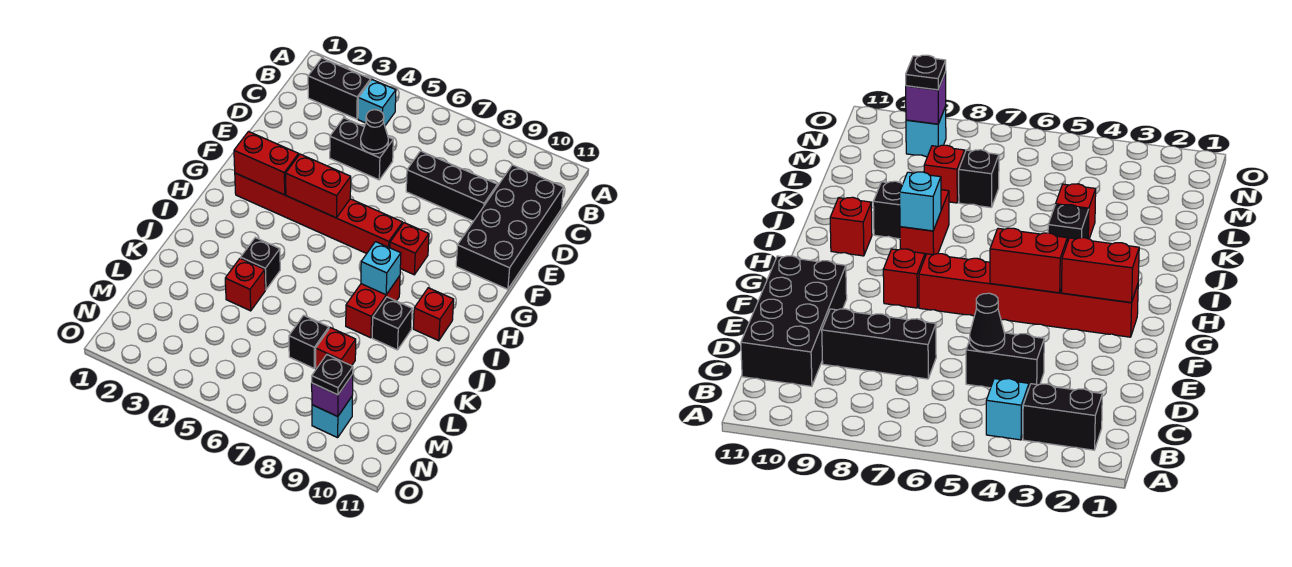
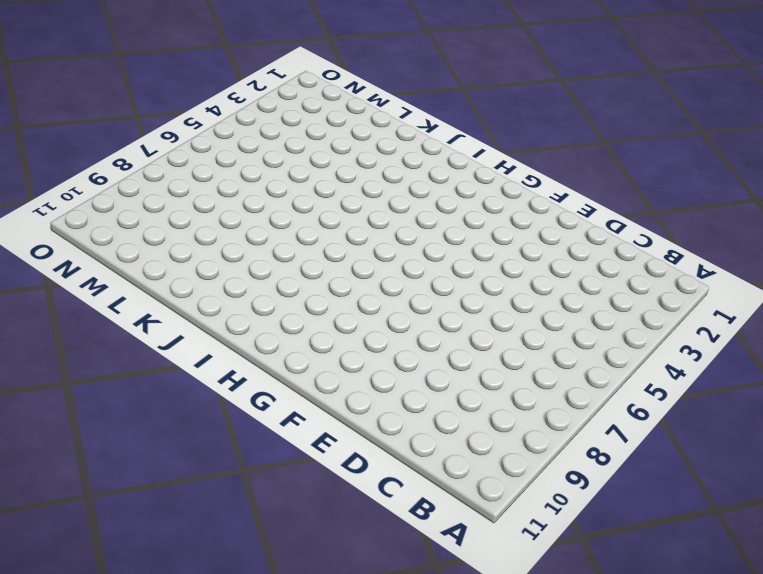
none -> black 1x2 brick [308,58,371,119]
none -> cyan 1x1 brick [358,80,396,125]
none -> black 2x4 brick [456,165,564,289]

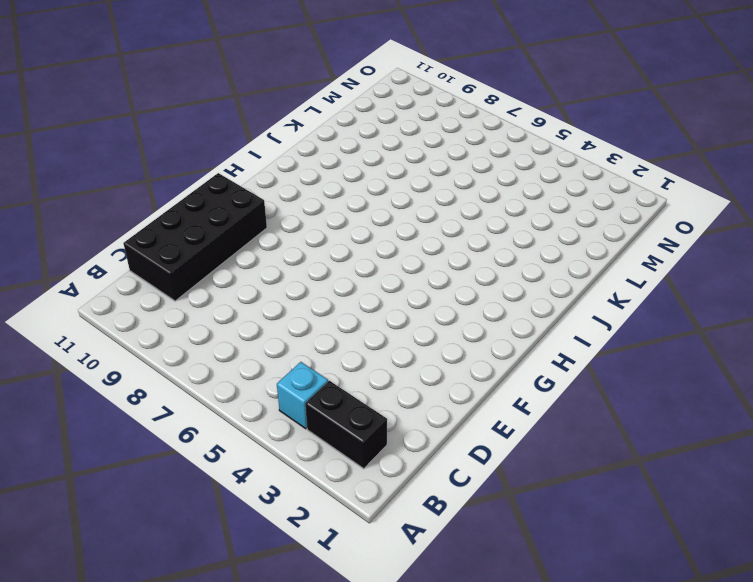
none -> black 1x2 brick [330,118,393,180]
none -> black 1x3 brick [406,151,497,221]
none -> red 1x6 brick [235,173,403,254]

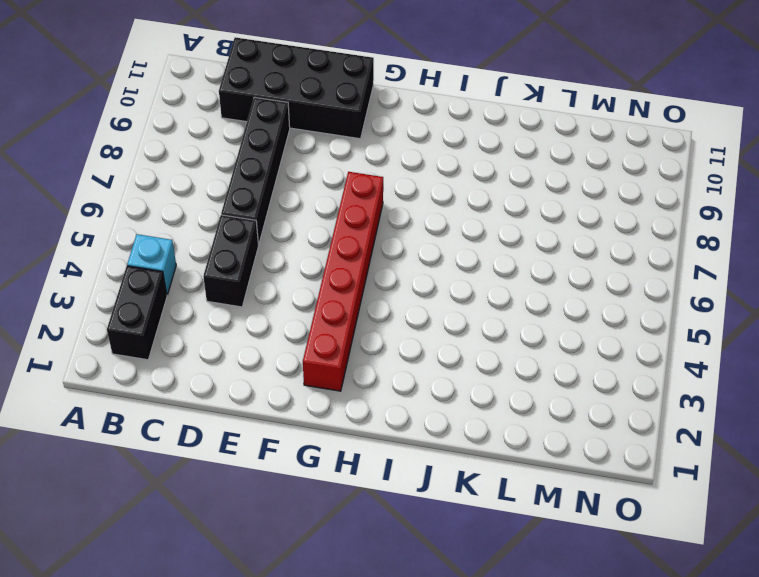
black 1x4 brick [221,97,290,245] -> black 1x3 brick [406,151,497,221]
none -> red 1x1 brick [390,223,429,275]
none -> red 1x2 brick [346,276,400,338]
none -> red 1x1 brick [413,288,454,341]

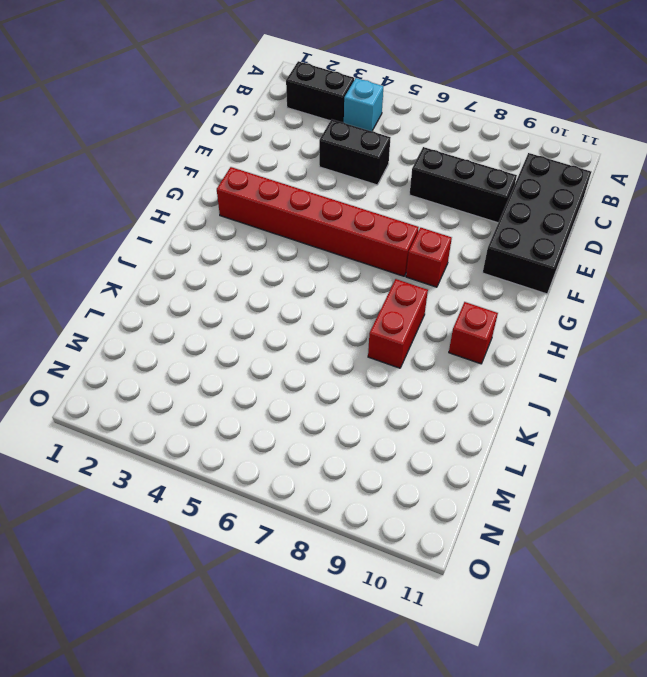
none -> black 1x1 brick [241,238,280,290]
none -> black 1x1 brick [372,297,412,350]
none -> red 1x1 brick [225,258,265,311]

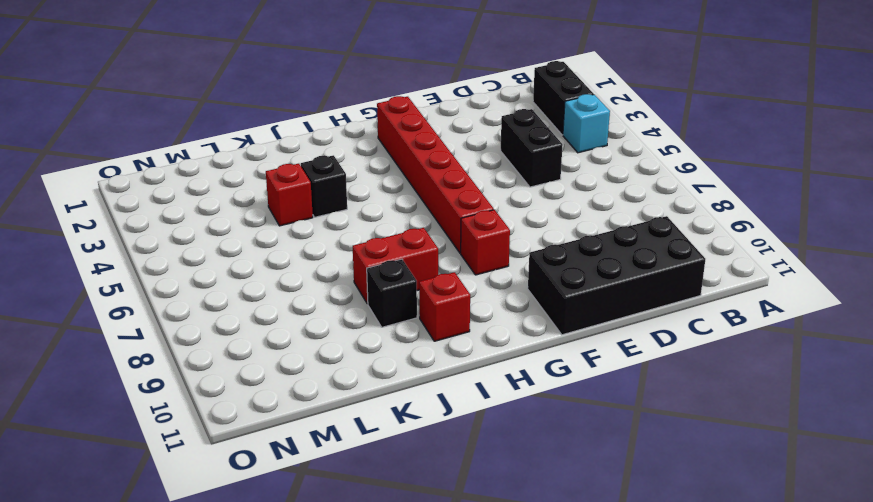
none -> black 1x3 brick [406,151,497,221]
none -> black 1x1 brick [289,315,329,368]
none -> red 1x1 brick [316,328,356,369]

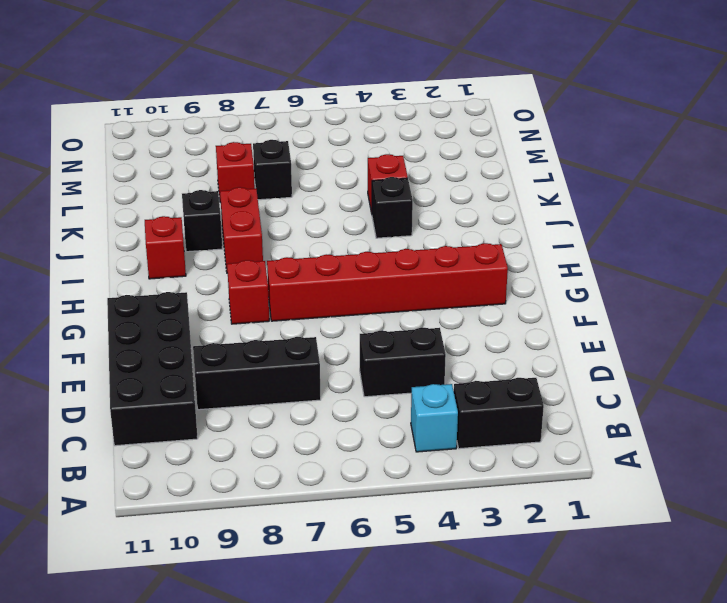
none -> cyan 1x1 brick [312,397,352,438]
none -> black 1x1 cone [361,110,388,154]
none -> red 1x2 brick [234,132,299,195]

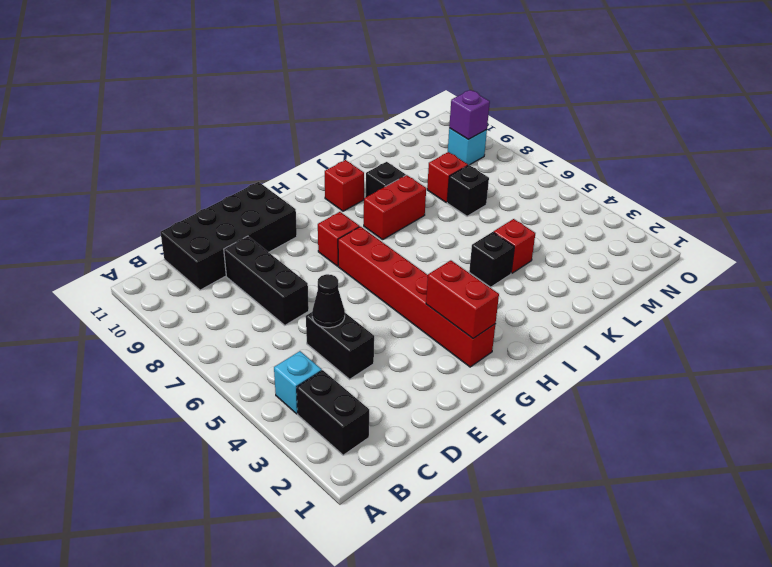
none -> red 1x2 brick [286,154,351,218]
none -> cyan 1x1 brick [361,242,401,295]
none -> black 1x1 plate [312,355,353,395]

